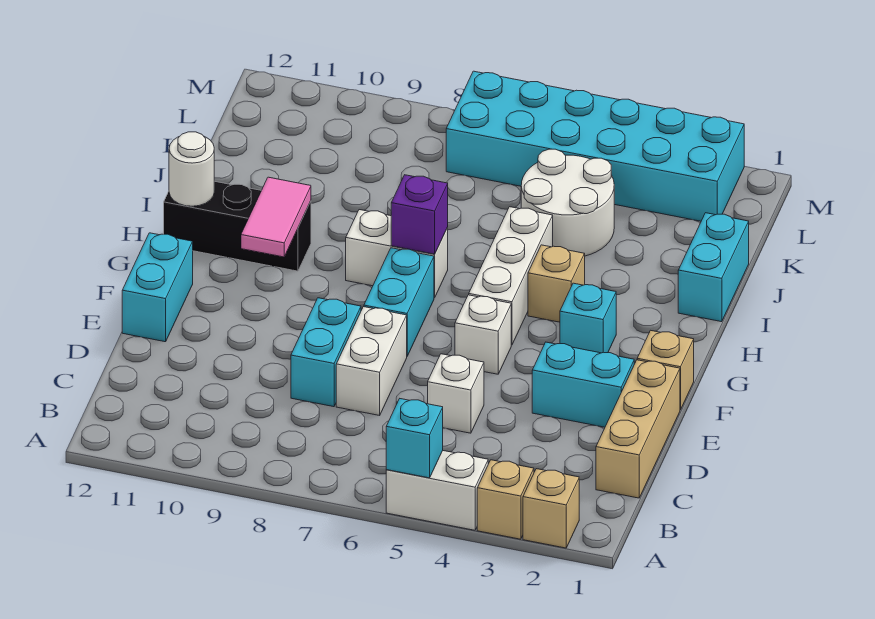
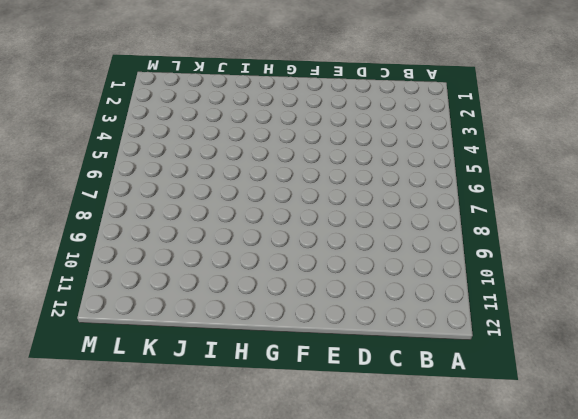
none -> tan 1x1 brick [523,469,579,548]
none -> tan 1x1 brick [477,460,534,539]
none -> white 1x2 brick [386,451,488,530]

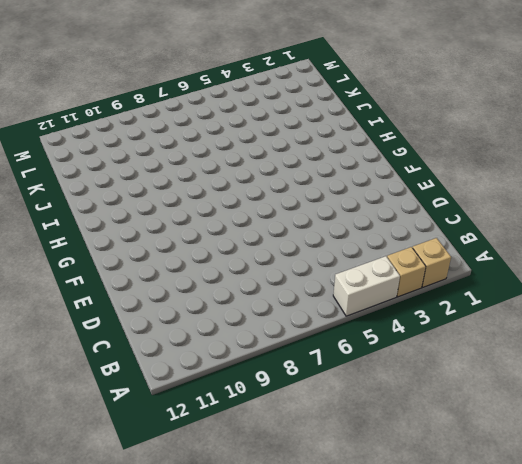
none -> tan 1x3 brick [596,360,680,498]
none -> white 1x1 brick [428,354,484,433]
none -> white 1x2 brick [336,307,407,415]

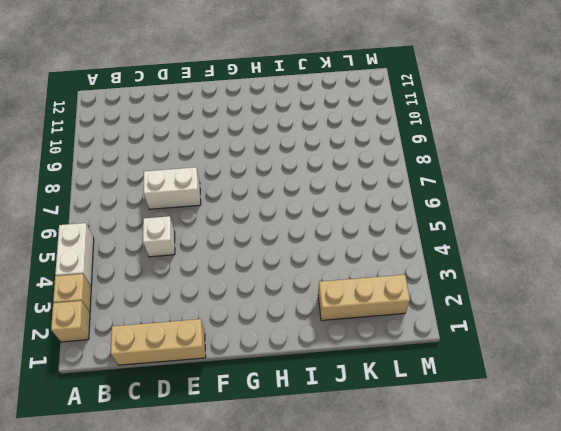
tan 1x3 brick [318,275,410,320] -> cyan 2x6 brick [446,71,744,221]
none -> cyan 1x2 brick [291,298,361,407]
none -> cyan 1x2 brick [532,342,634,427]
none -> cyan 1x2 brick [122,233,193,342]

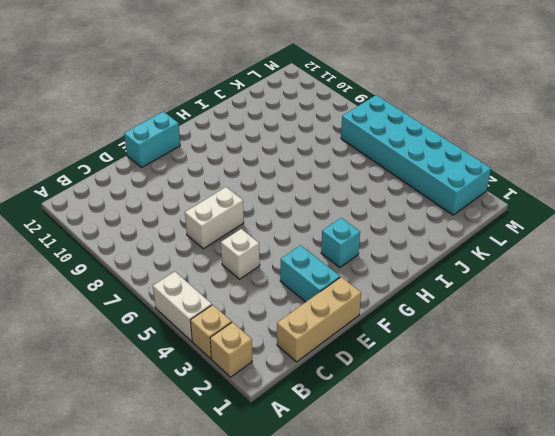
none -> cyan 1x2 brick [291,298,361,407]
none -> tan 1x1 brick [637,330,694,410]
none -> white 1x1 brick [455,295,511,374]

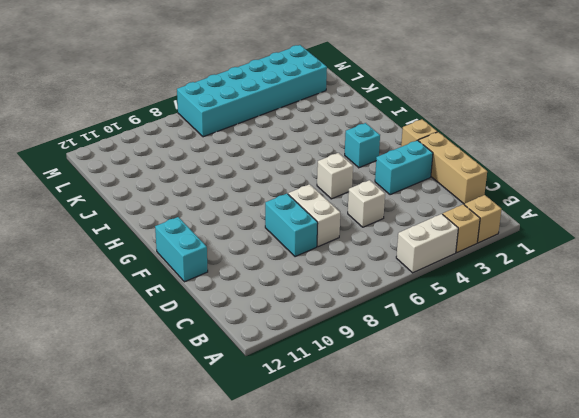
none -> cyan 1x2 brick [364,248,434,356]
none -> white 1x3 brick [469,207,553,345]
none -> tan 1x1 brick [528,245,585,322]

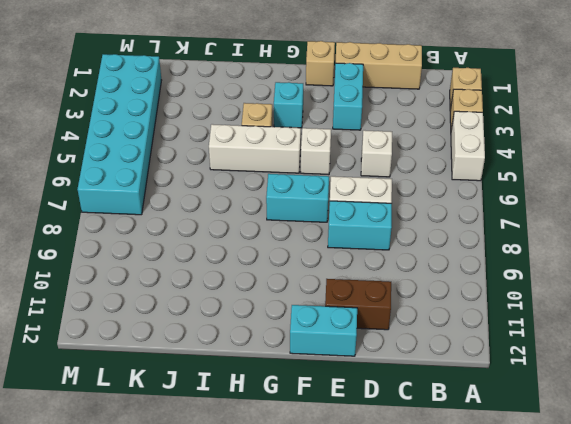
brown 1x2 brick [325,279,391,330] -> none
none -> white 1x2 brick [346,210,448,298]
none -> black 1x3 brick [164,181,311,271]
none -> cyan 1x2 brick [678,213,749,322]

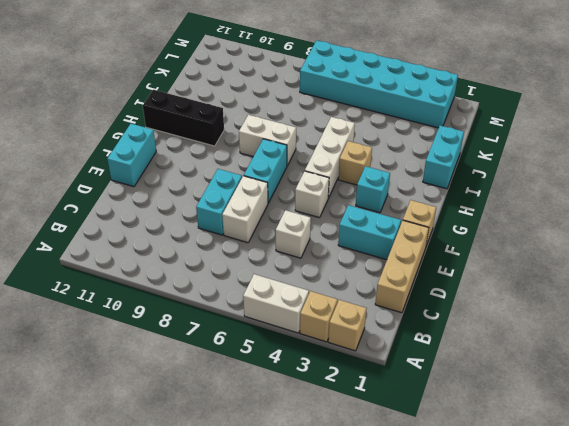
none -> white 2x2 round brick [521,149,614,256]
none -> cyan 1x1 brick [386,399,443,478]
none -> pink 1x2 tile [241,177,311,257]

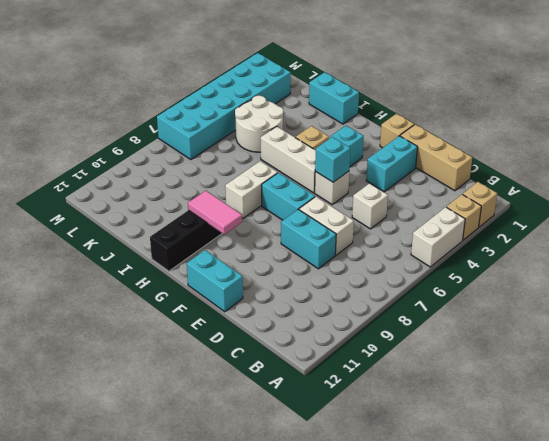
cyan 1x1 brick [315,137,350,182] -> cyan 1x1 brick moved to [386,399,443,478]
none -> purple 1x1 brick [391,175,448,254]
none -> white 1x1 round brick [169,132,214,206]

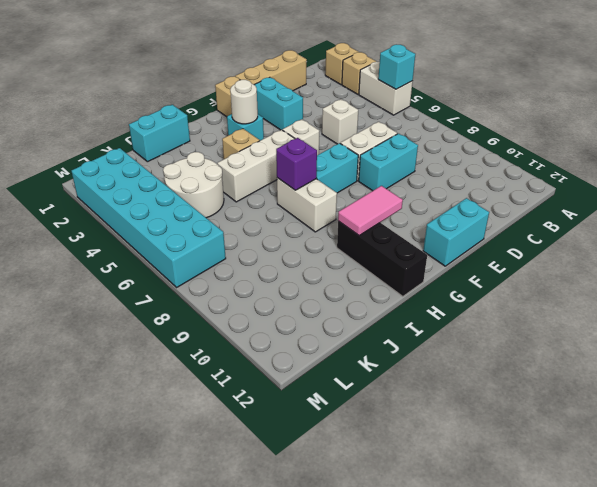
white 1x1 round brick [230,80,258,124] -> white 1x1 round brick moved to [169,132,214,206]

